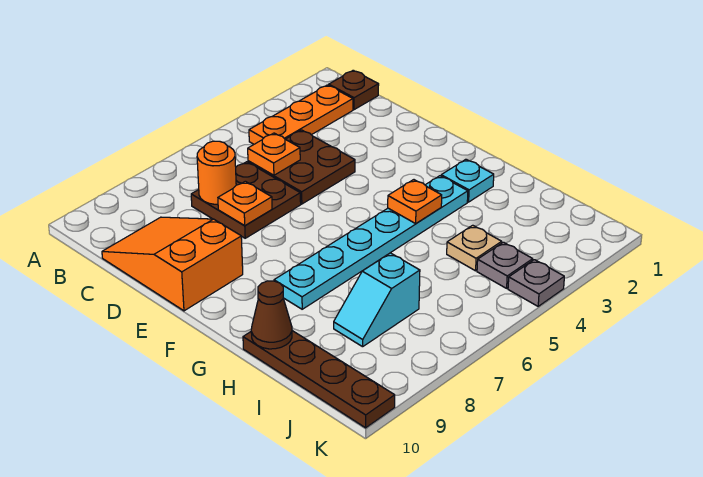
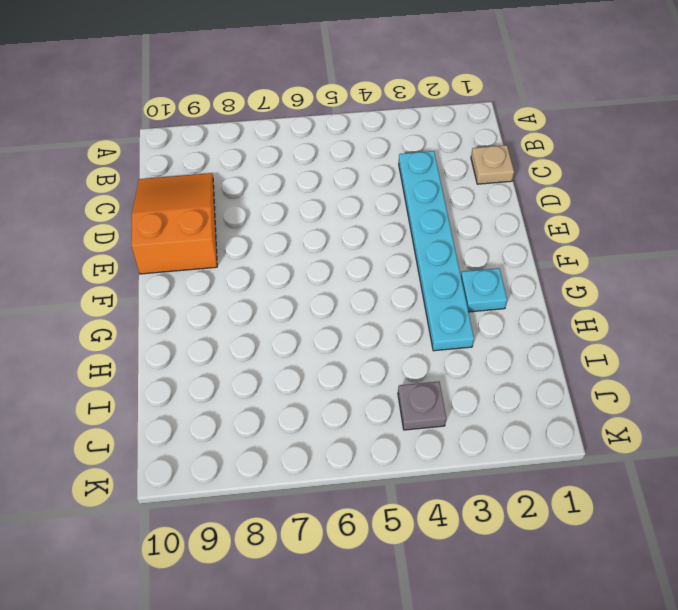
tan 1x1 plate [471,145,514,184] -> tan 1x1 plate moved to [447,225,502,271]
cyan 1x6 plate [399,151,474,351] -> cyan 1x6 plate turned to [274,176,468,309]
none -> brown 1x1 plate [329,70,379,110]
none -> orange 1x3 plate [249,85,353,144]
none -> brown 2x2 plate [248,130,355,204]

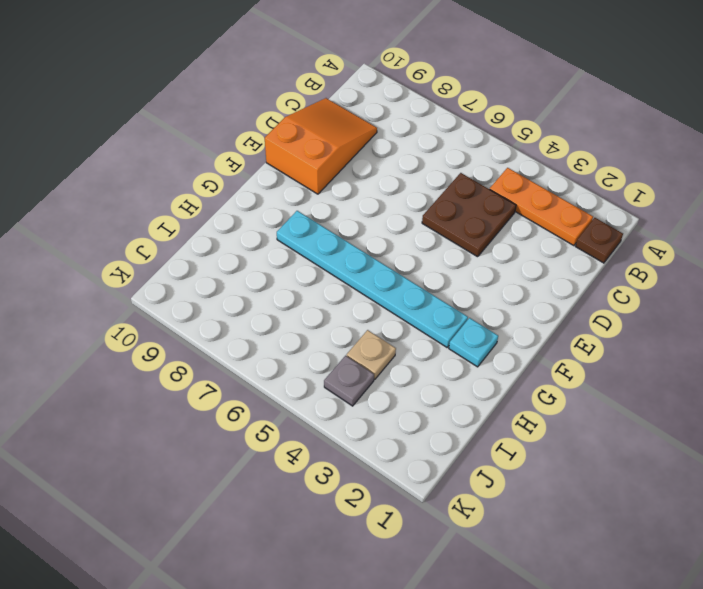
none -> brown 2x2 plate [191,162,301,238]
none -> brown 1x4 plate [243,331,395,428]
none -> cyan 1x2 slope [334,253,420,347]

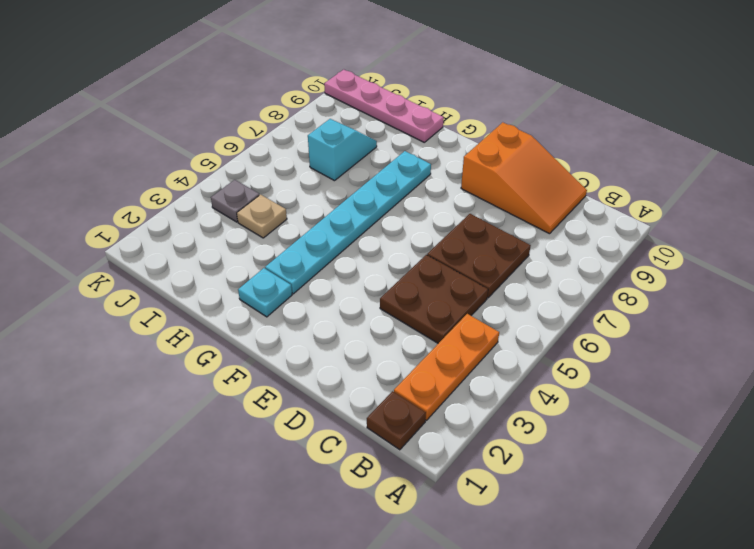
pink 1x4 plate [324,70,444,142] -> brown 1x4 plate [243,331,395,428]
none -> grey 1x1 plate [508,260,564,306]
none -> orange 1x1 plate [248,133,300,175]
none -> orange 1x1 round brick [197,141,236,204]

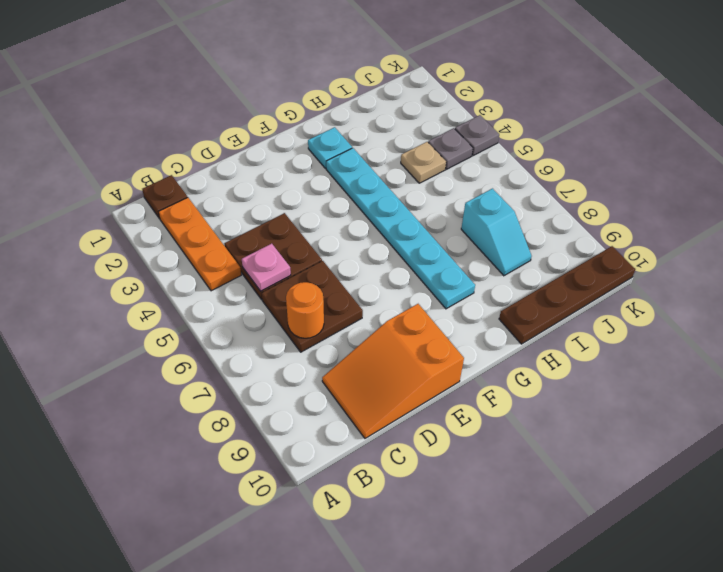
pink 1x1 plate [242,244,291,291] -> orange 1x1 plate [248,133,300,175]
none -> orange 1x1 plate [218,181,272,226]
none -> orange 1x1 plate [388,180,442,224]
none -> brown 1x1 cone [251,281,292,349]

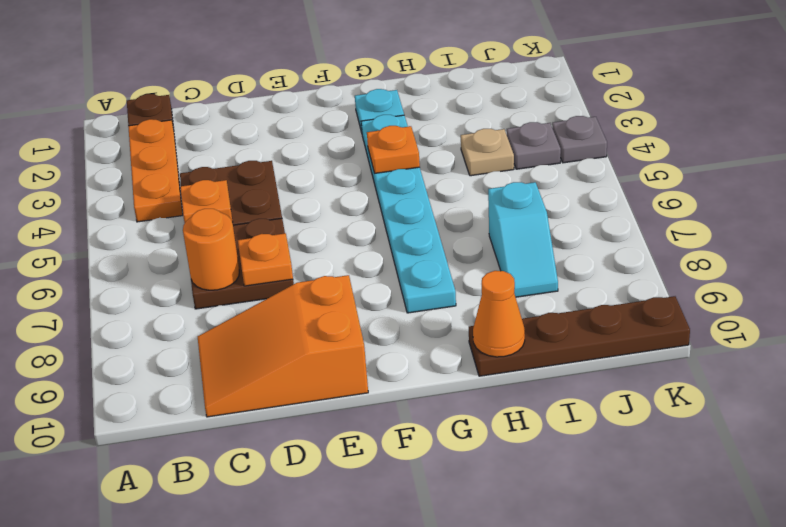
orange 1x1 cone [473,271,525,357] -> brown 1x1 cone [251,281,292,349]

